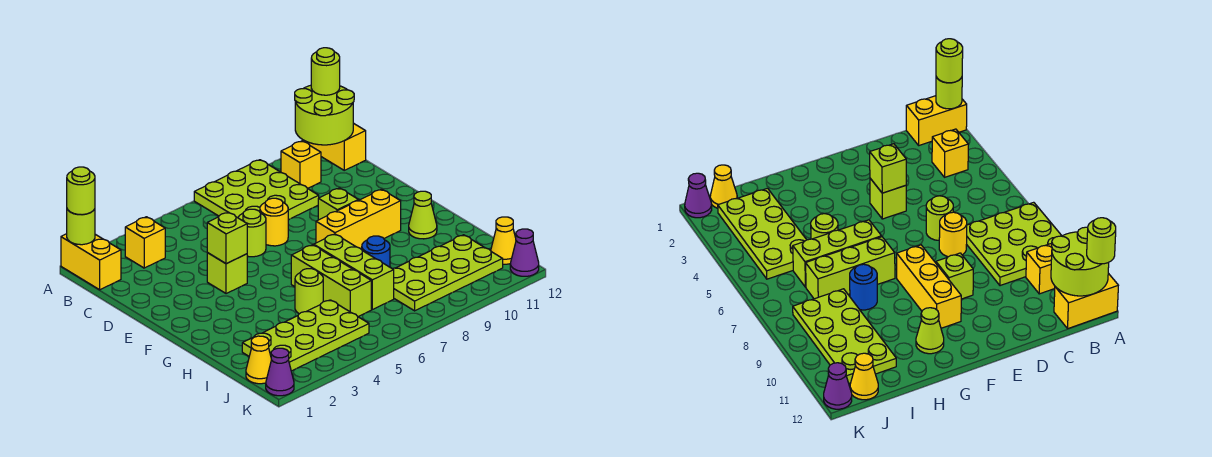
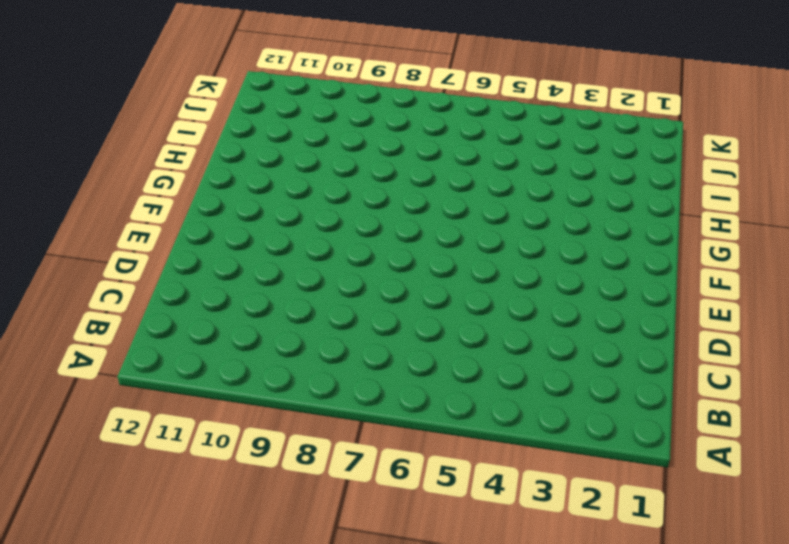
none -> yellow 1x2 brick [61,234,121,290]
none -> lime 3x3 plate [194,160,319,220]
none -> yellow 1x2 brick [305,123,366,170]

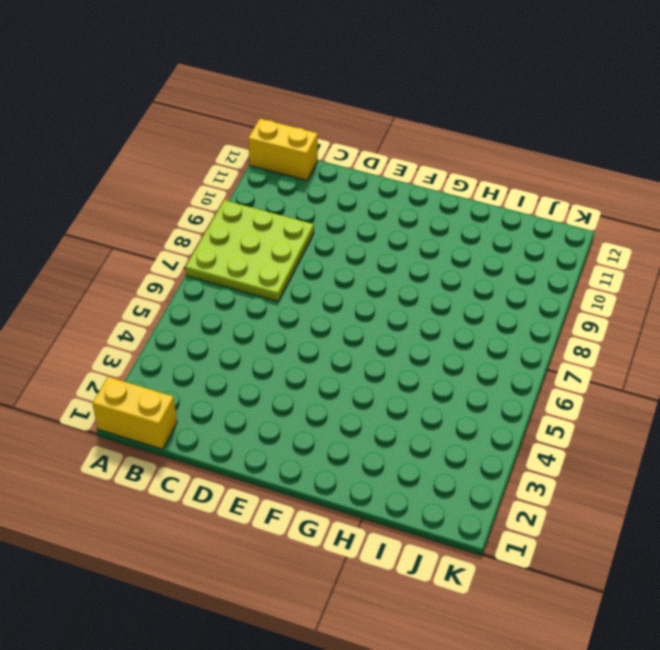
none -> yellow 1x1 brick [125,217,165,268]
none -> yellow 1x1 brick [281,141,321,188]
none -> lime 1x1 round brick [238,209,266,257]

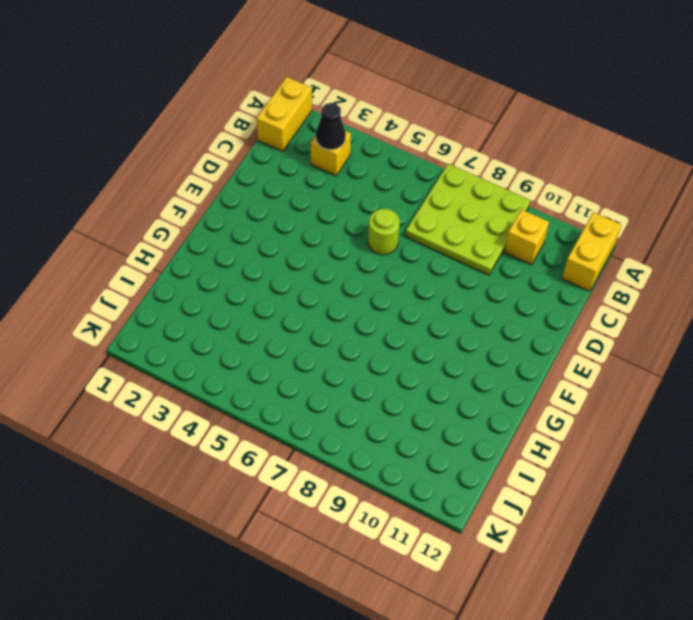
black 1x1 cone [316,103,346,150] -> none
none -> yellow 1x1 round brick [260,198,288,246]
none -> lime 1x1 brick [207,253,247,294]
none -> lime 1x1 brick [318,188,359,220]

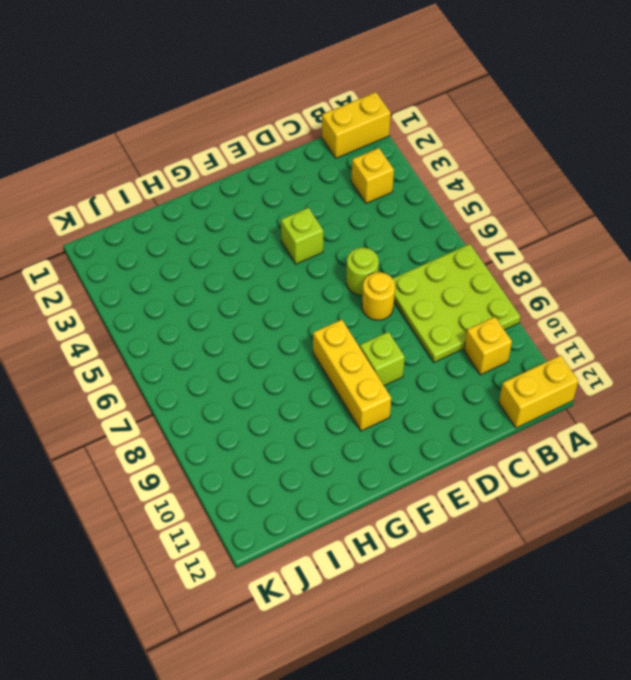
none -> lime 1x3 brick [291,245,371,317]
none -> lime 1x3 brick [314,234,394,310]
none -> lime 1x1 cone [409,191,437,239]

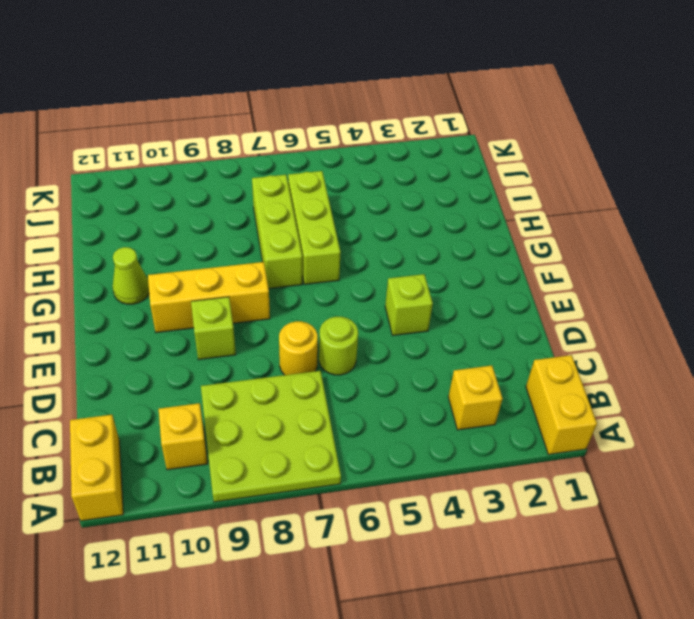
none -> lime 1x1 round brick [295,269,323,314]
none -> blue 1x1 round brick [362,236,390,267]
none -> lime 2x4 plate [242,300,369,371]

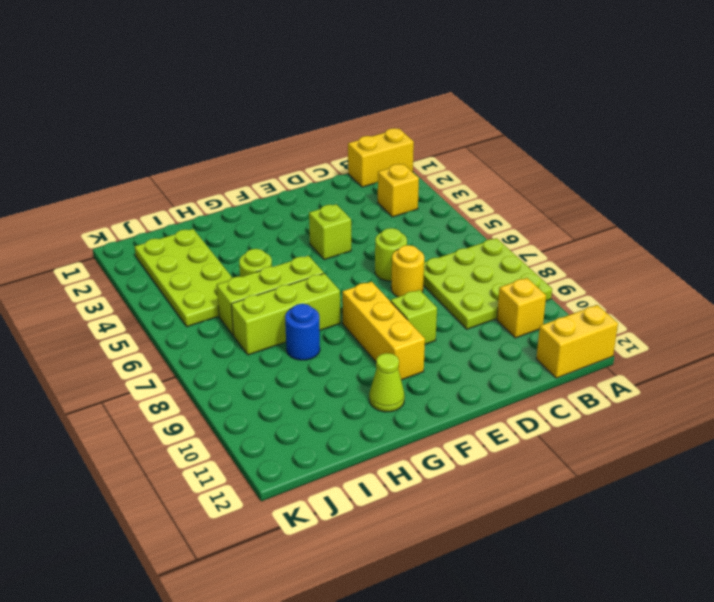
none -> lime 2x4 plate [393,235,503,311]
none -> yellow 1x1 cone [246,336,271,384]
none -> yellow 1x1 cone [491,217,516,264]

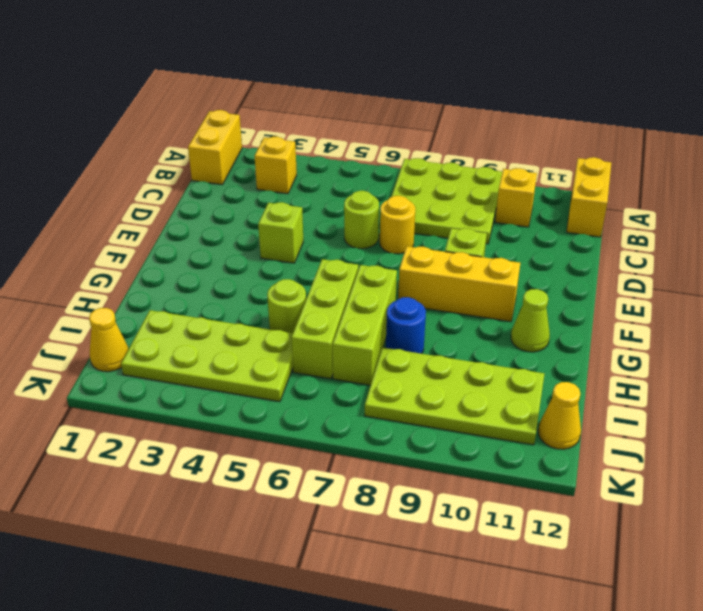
none -> purple 1x1 cone [266,348,294,396]
none -> purple 1x1 cone [510,229,539,276]
none -> lime 1x1 round brick [67,209,95,245]

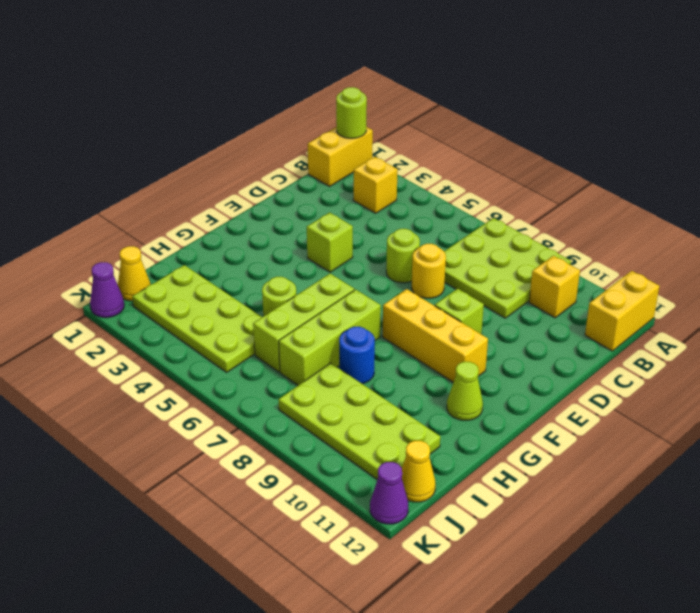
none -> lime 2x2 round brick [295,85,354,145]
none -> lime 1x1 brick [207,212,247,264]
none -> lime 1x1 round brick [67,167,95,215]

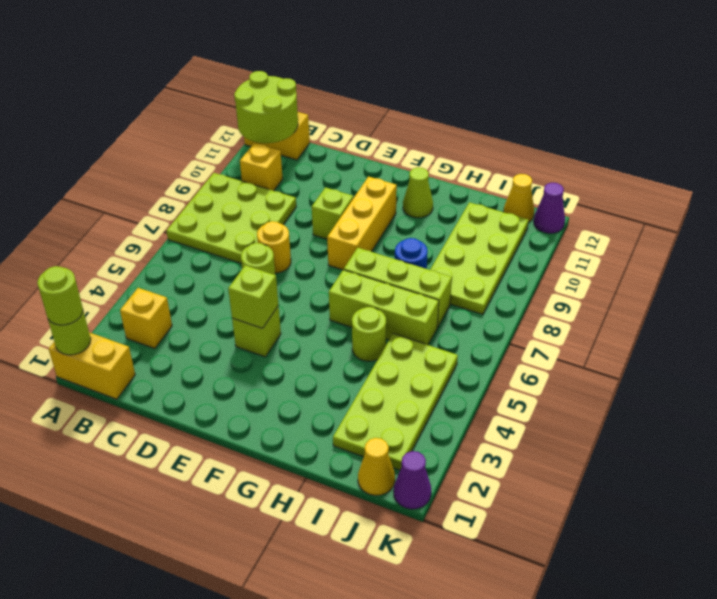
none -> lime 1x1 round brick [311,48,340,95]

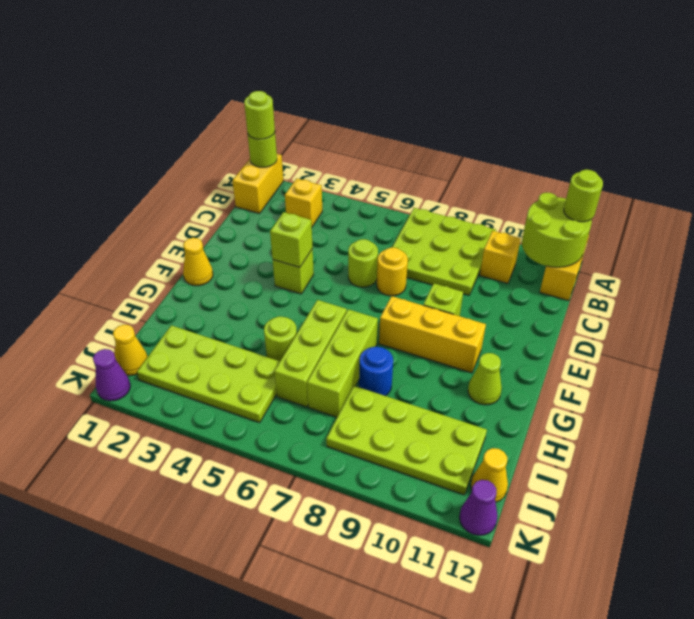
yellow 1x1 cone [183,238,213,286] -> none

